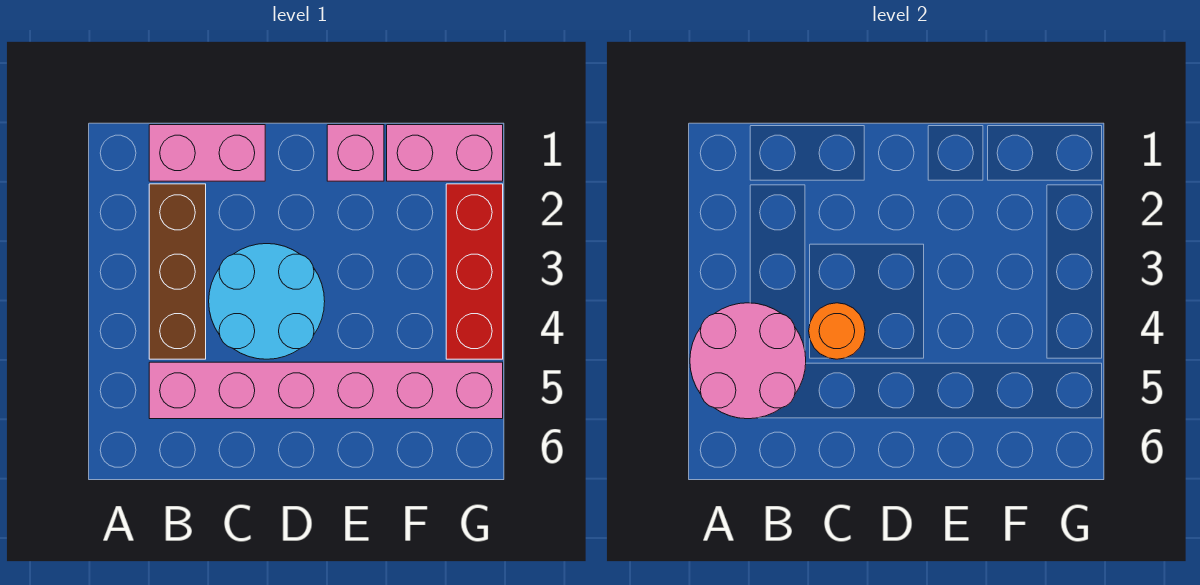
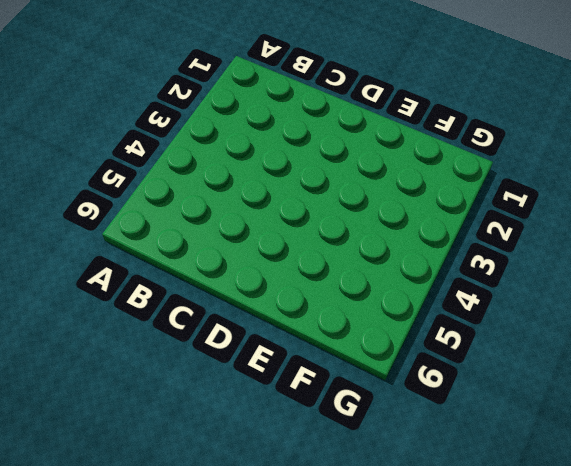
none -> pink 1x2 brick [149,125,265,181]
none -> brown 1x3 brick [149,184,206,359]

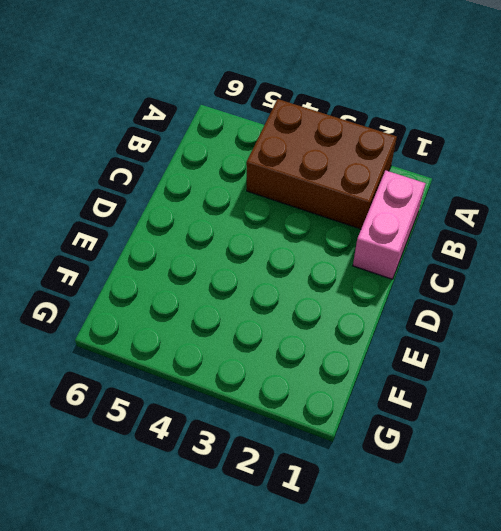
brown 2x3 brick [246,99,397,229] -> brown 1x3 brick [149,184,206,359]
none -> pink 1x6 brick [149,362,503,419]
none -> cyan 2x2 round brick [209,244,325,359]

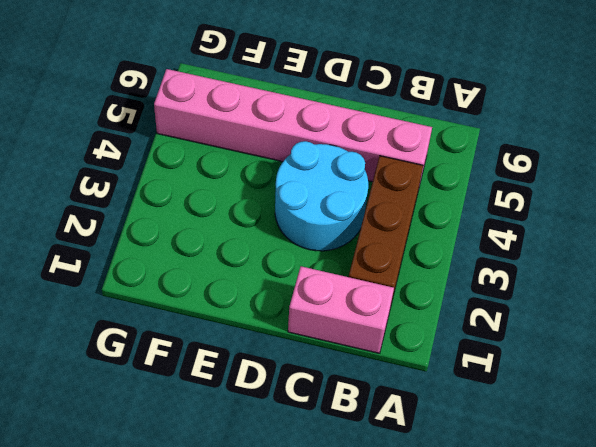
none -> pink 1x1 brick [327,125,384,181]
none -> pink 1x2 brick [387,125,503,181]

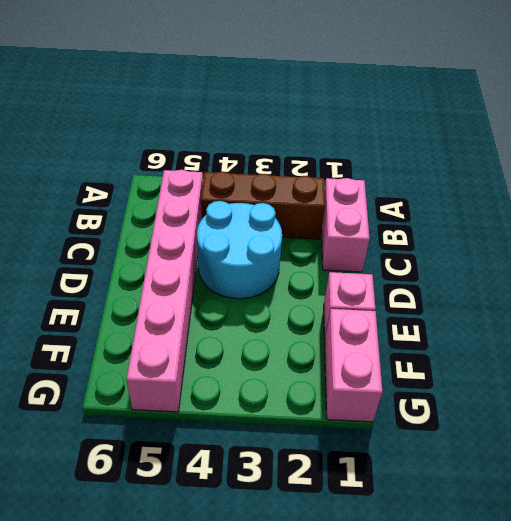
none -> red 1x3 brick [446,184,503,359]
none -> pink 2x2 round brick [690,303,806,419]

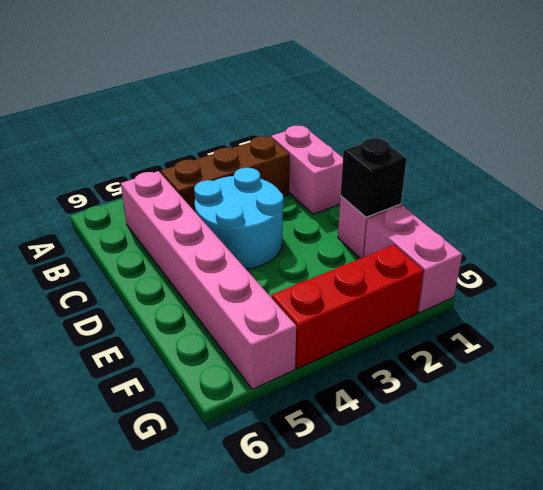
black 1x1 brick [341,138,407,217] -> none
none -> pink 2x2 round brick [690,303,806,419]
none -> orange 1x1 round brick [809,303,865,359]

